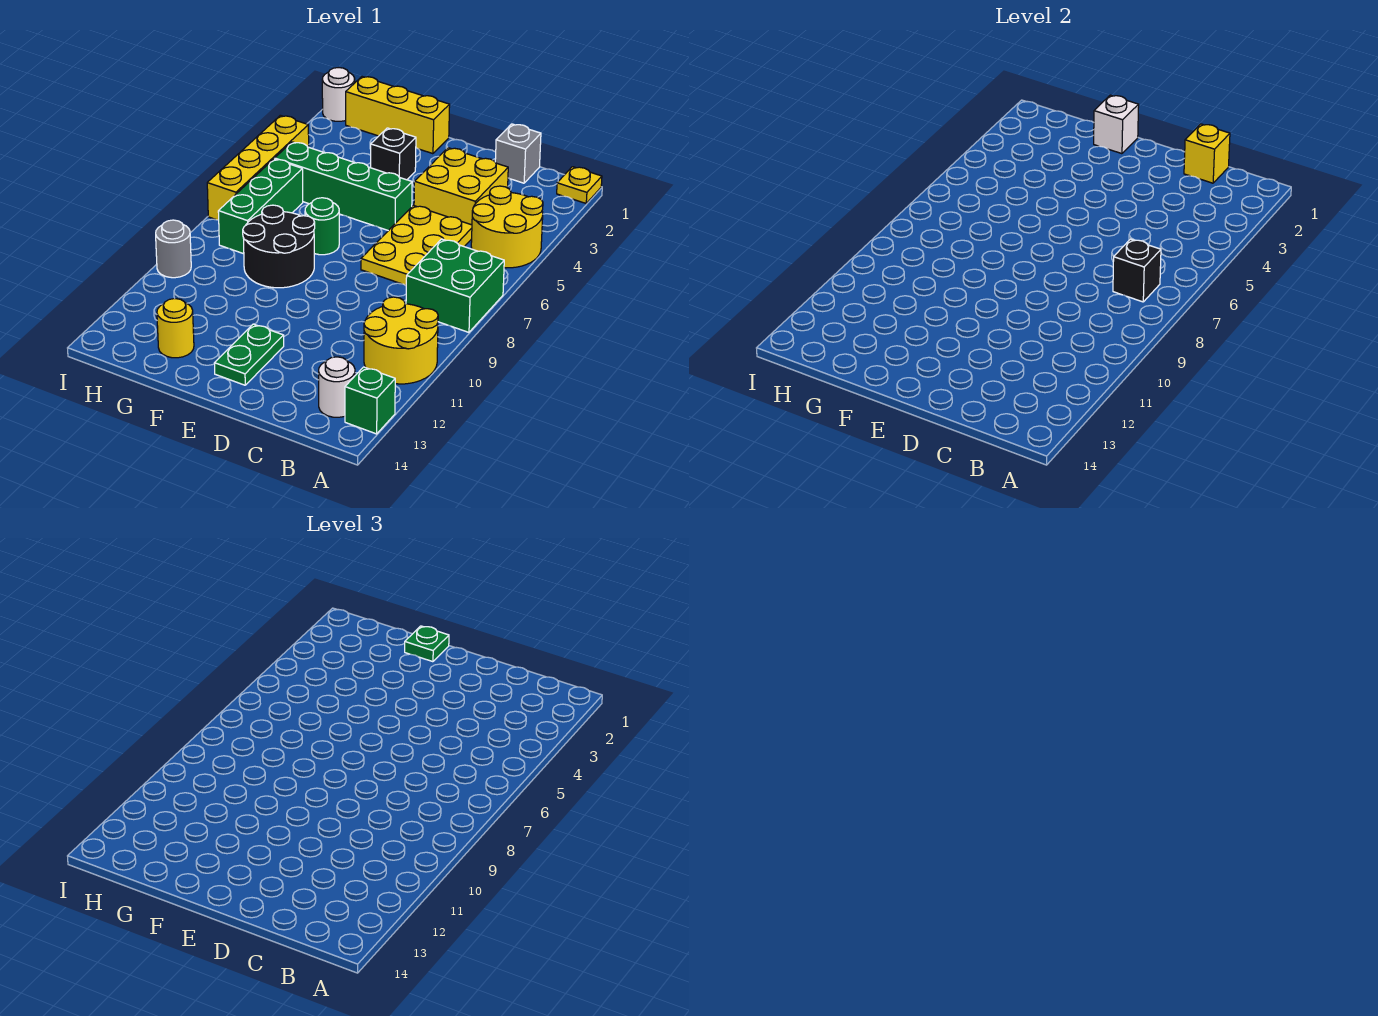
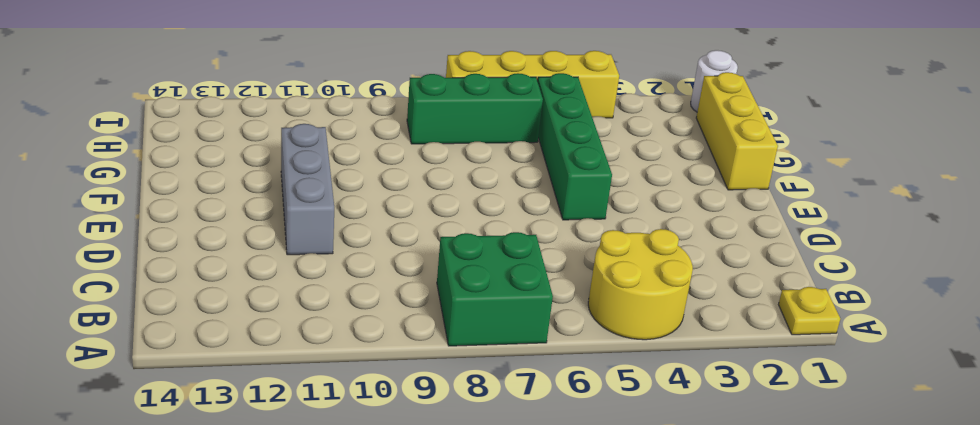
grey 1x3 brick [281,124,334,255] -> none
none -> yellow 2x2 round brick [364,297,438,384]
none -> green 1x1 brick [345,367,395,434]
none -> white 1x1 round brick [319,357,355,417]

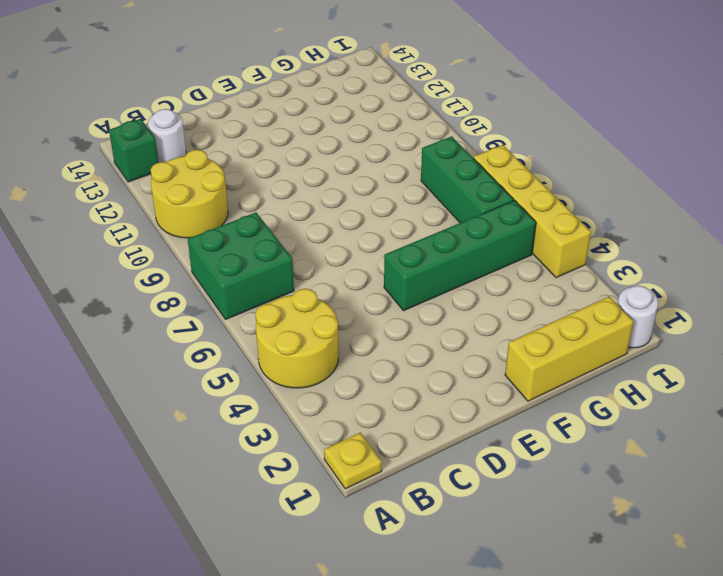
none -> grey 1x1 brick [495,124,541,183]
none -> yellow 2x2 brick [414,148,508,225]
none -> yellow 2x3 plate [361,205,472,285]

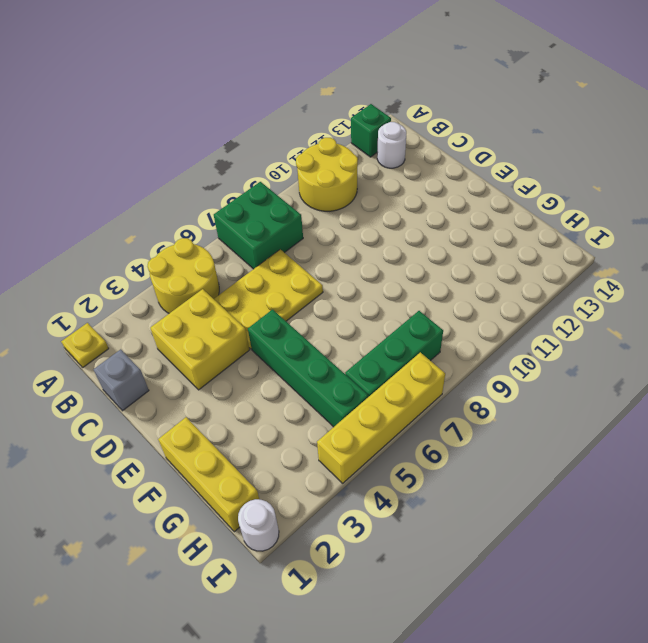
none -> green 1x2 plate [215,324,284,385]
none -> black 1x1 brick [371,128,416,180]
none -> green 1x1 round brick [305,198,339,255]

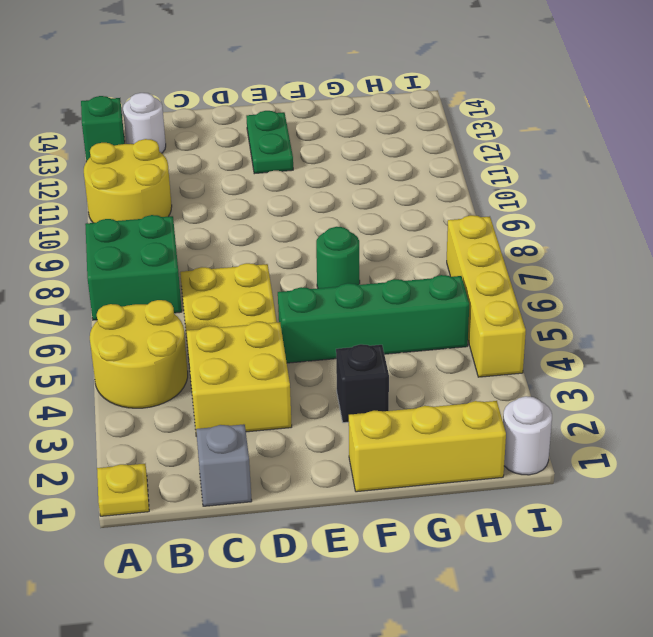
none -> black 2x2 round brick [243,205,315,288]
none -> yellow 1x1 round brick [157,299,194,358]
none -> green 1x3 brick [218,159,303,254]

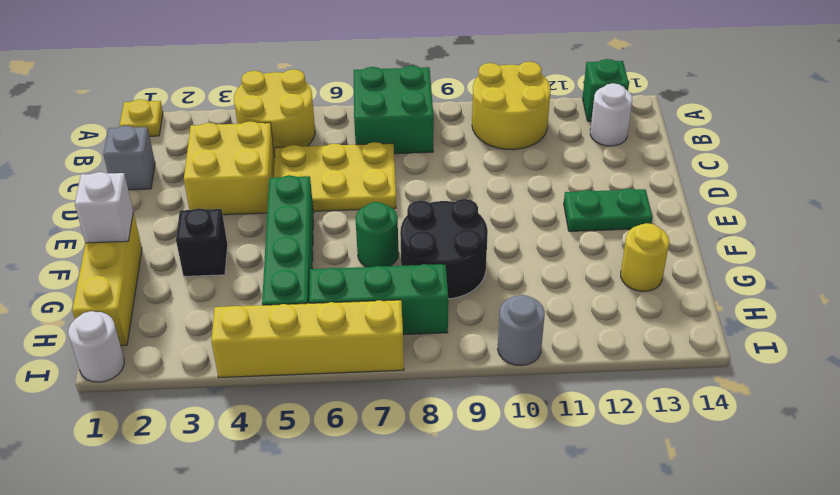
none -> black 1x1 brick [1113,239,1161,302]
none -> yellow 1x1 brick [1184,124,1230,183]
none -> green 1x1 plate [405,626,449,662]

